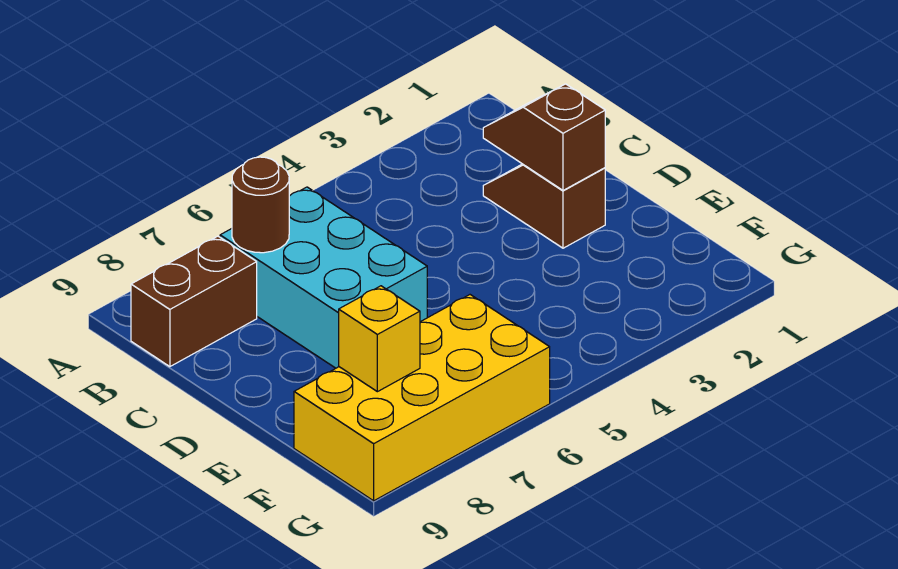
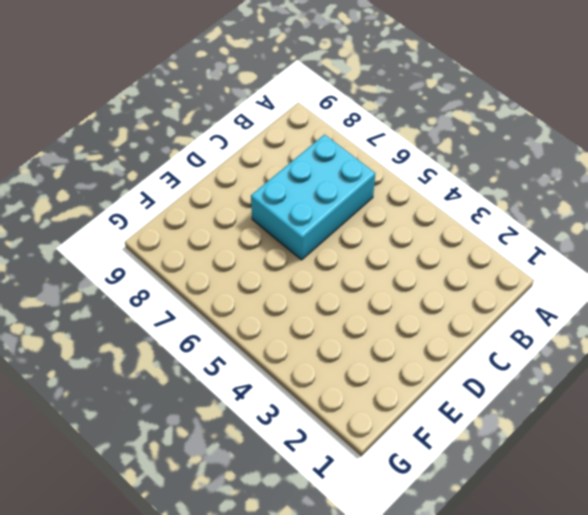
none -> brown 1x2 brick [131,236,257,367]
none -> brown 1x2 slope [483,164,605,248]

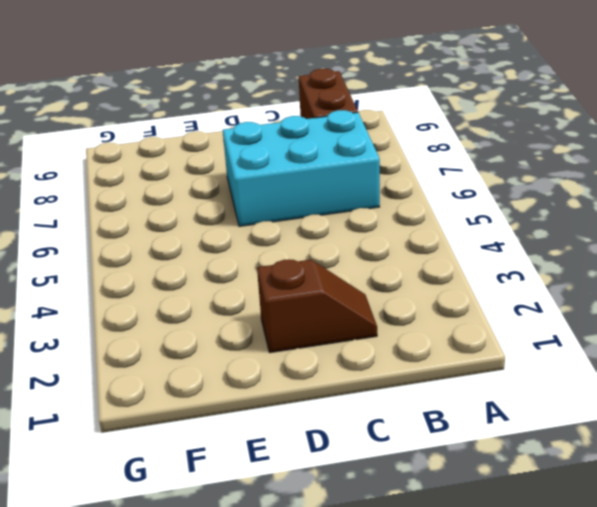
none -> yellow 2x4 brick [294,295,550,501]
none -> brown 1x1 round brick [232,157,289,253]

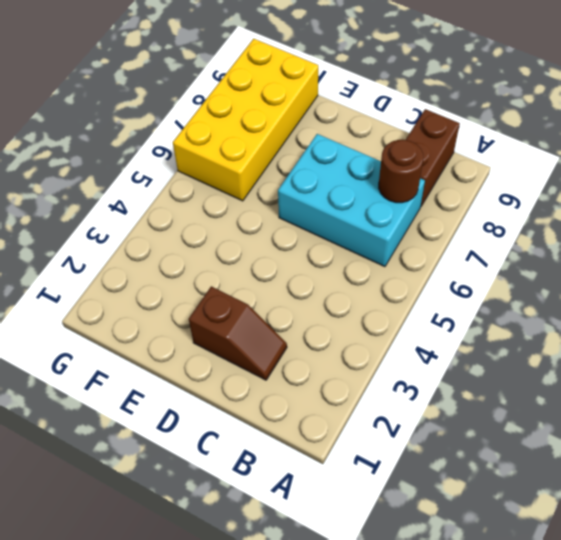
none -> brown 1x2 slope [483,84,605,190]
none -> yellow 1x1 brick [339,286,420,392]

